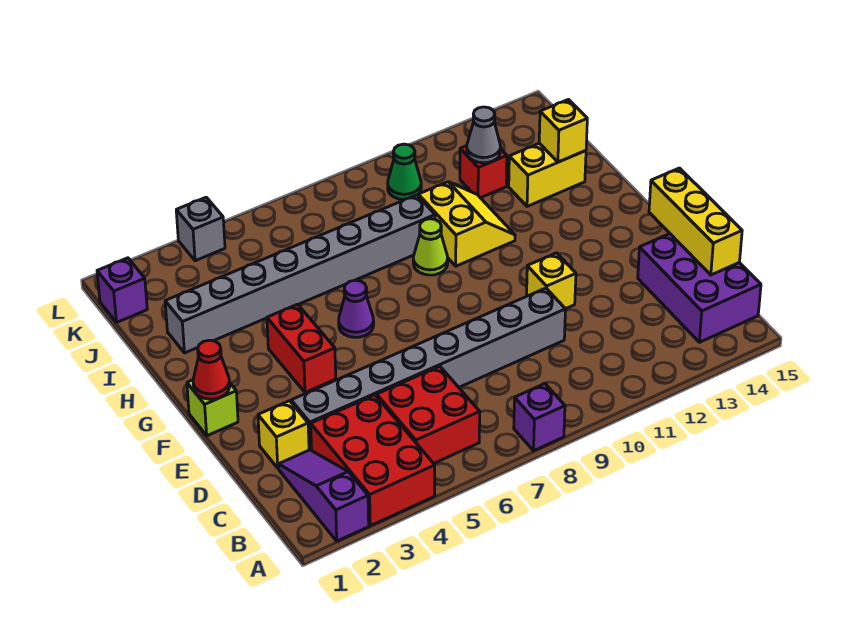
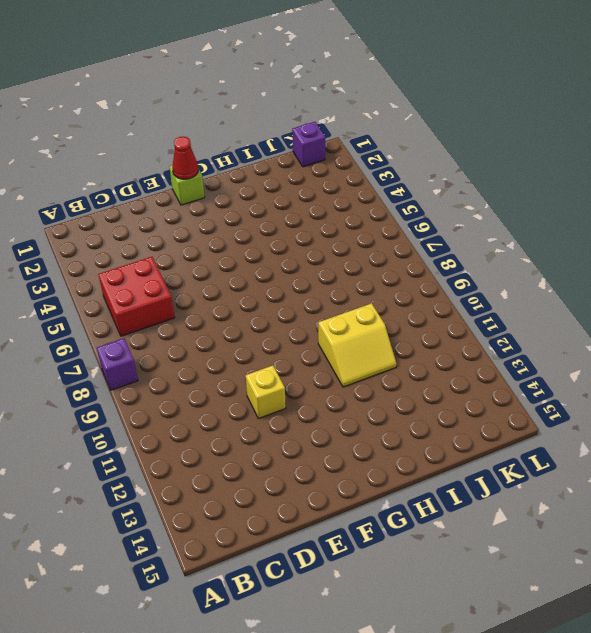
none -> purple 1x3 slope [278,450,369,541]
none -> red 2x3 brick [311,395,435,526]
none -> purple 2x3 brick [638,234,761,342]

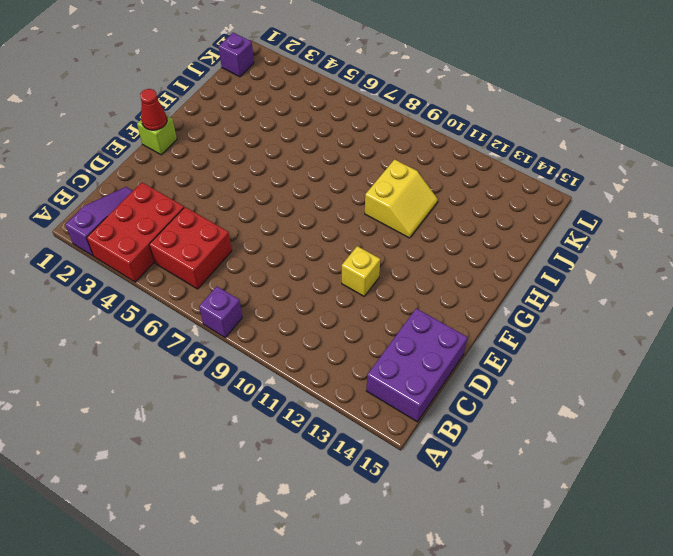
none -> yellow 1x1 brick [258,401,309,468]
none -> grey 1x8 brick [291,288,566,450]
none -> red 1x2 brick [267,304,336,393]

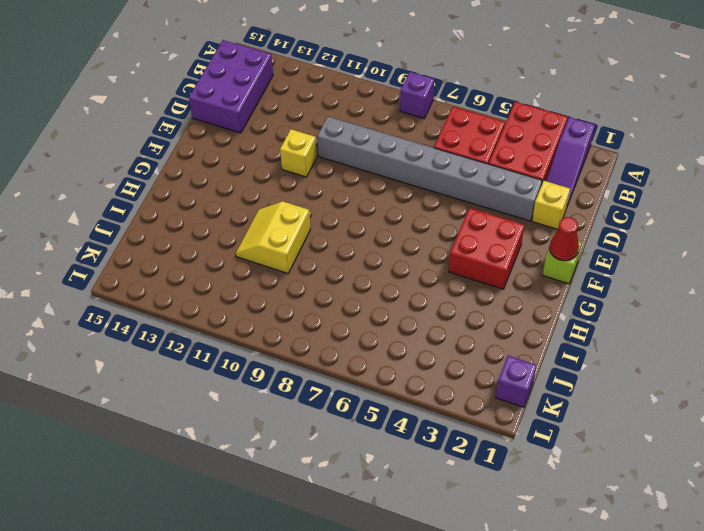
red 2x2 brick [449,208,524,289] -> red 1x2 brick [267,304,336,393]
none -> purple 1x1 cone [339,280,374,337]
none -> lime 1x1 cone [413,219,448,275]
none -> grey 1x8 brick [165,195,435,353]

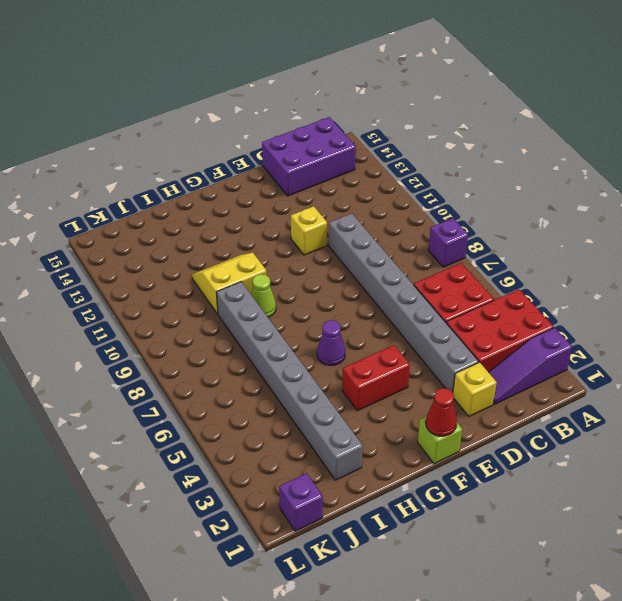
none -> yellow 1x2 brick [509,143,586,206]
none -> red 1x1 brick [460,146,507,198]
none -> green 1x1 cone [388,144,421,200]

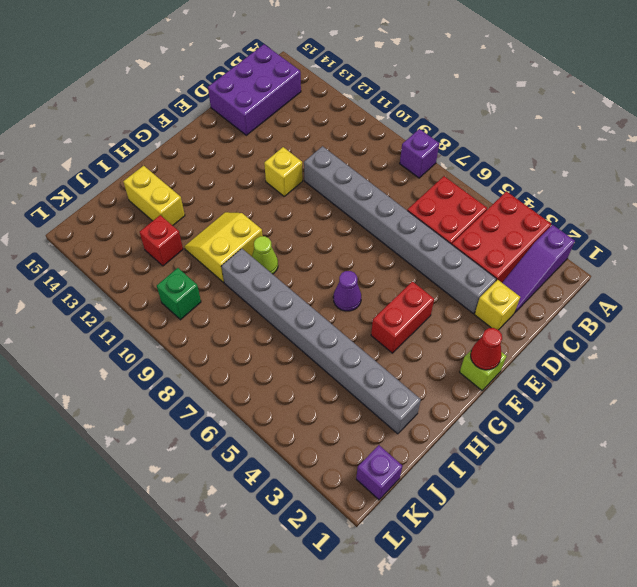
green 1x1 brick [157,268,201,320] -> green 1x1 cone [388,144,421,200]
none -> grey 1x1 brick [176,197,225,261]
none -> yellow 1x3 brick [649,168,742,275]
none -> yellow 1x1 brick [539,100,587,162]

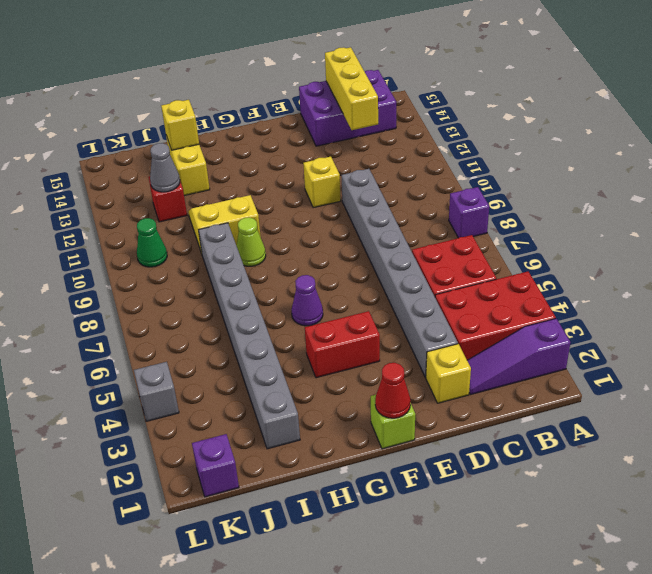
yellow 1x3 brick [325,47,378,130] -> yellow 1x3 brick turned to [649,168,742,275]

